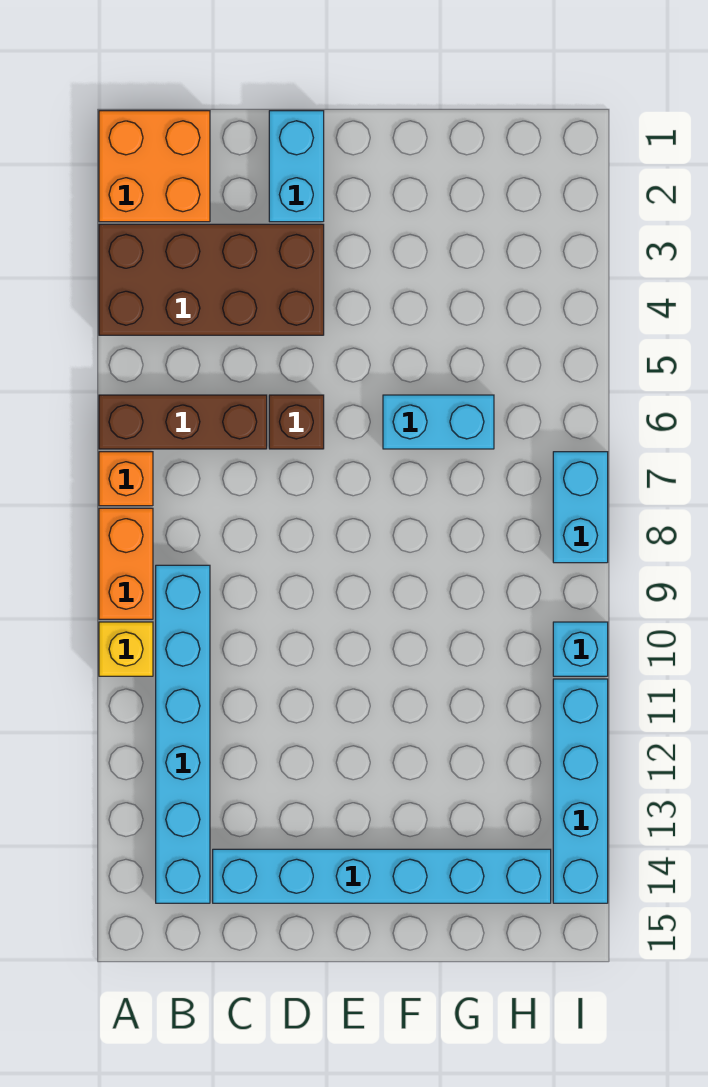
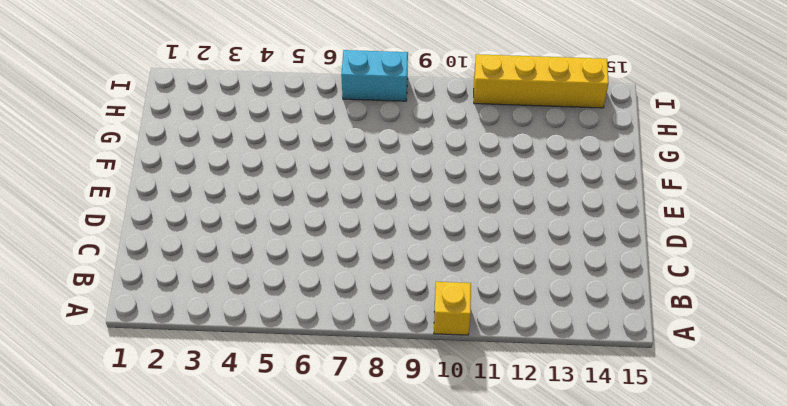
yellow 1x4 brick [474,54,609,108] -> cyan 1x4 brick [553,679,608,903]
none -> orange 2x2 brick [99,111,210,222]
none -> brown 2x4 brick [99,224,324,335]
none -> brown 1x3 brick [99,395,267,449]

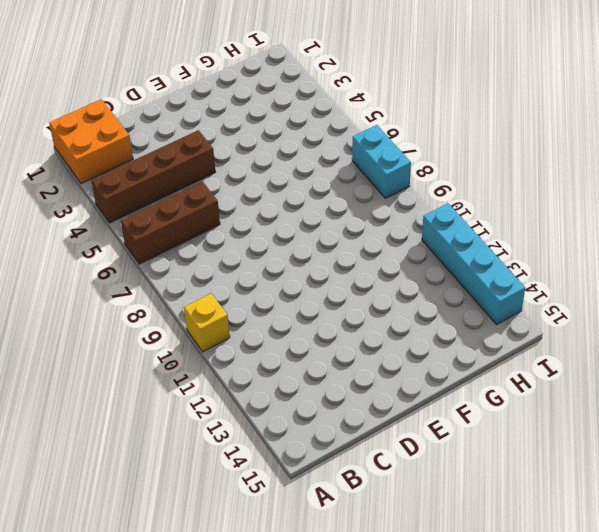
brown 1x4 brick [91,130,215,223] -> brown 2x4 brick [99,224,324,335]
none -> orange 1x1 brick [99,452,153,506]
none -> orange 1x2 brick [99,508,153,619]
none -> cyan 1x6 brick [156,565,210,903]

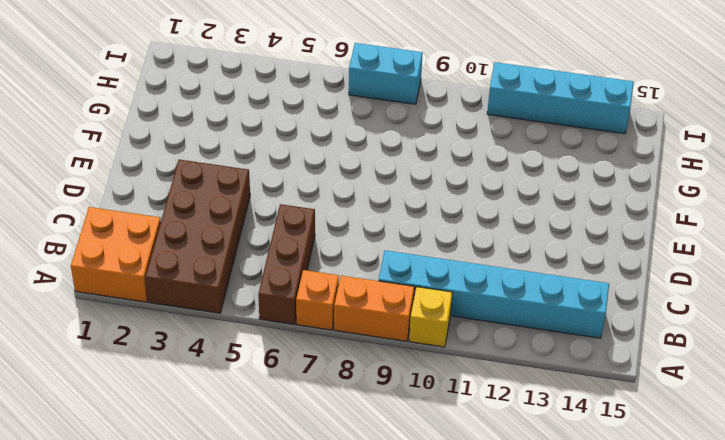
none -> cyan 1x6 brick [213,849,551,903]
none -> cyan 1x2 brick [269,111,324,222]
none -> brown 1x1 brick [269,395,324,449]

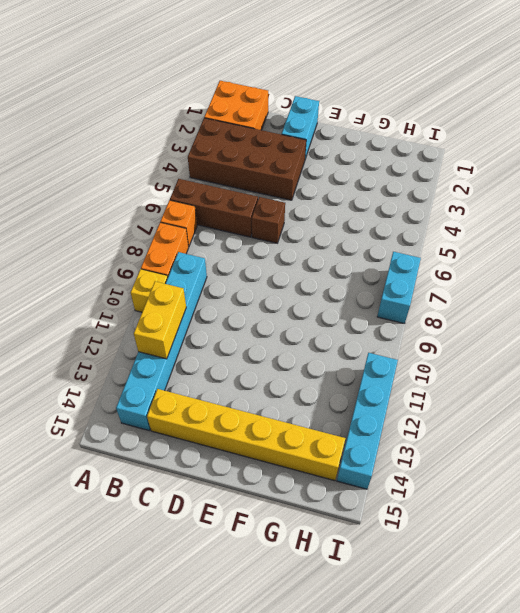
yellow 1x2 brick [134,281,186,359] -> none
yellow 1x6 brick [147,389,345,481] -> cyan 1x6 brick [213,849,551,903]
none -> cyan 1x2 brick [383,395,494,449]
none -> cyan 1x1 brick [553,622,608,676]

